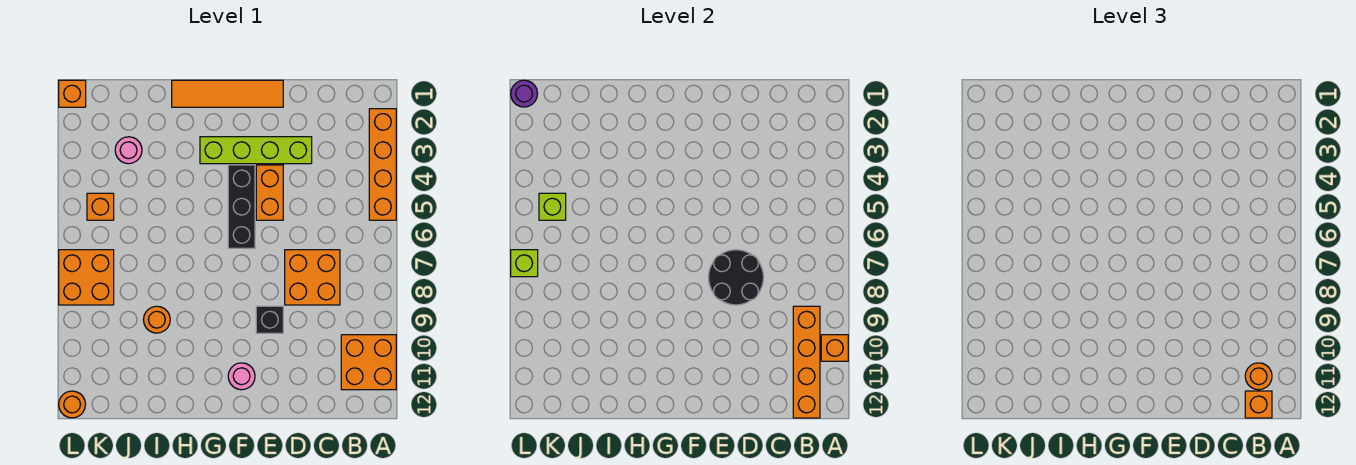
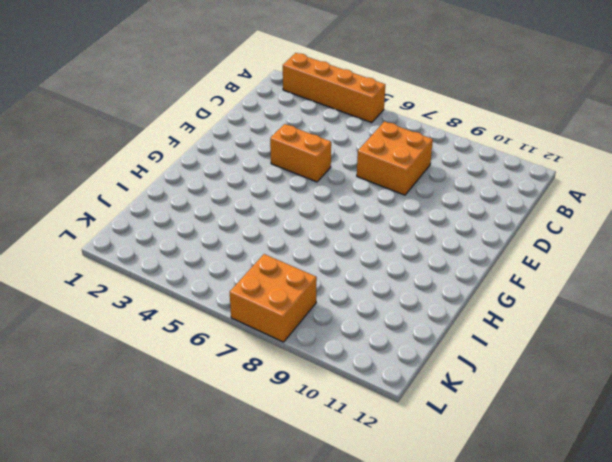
none -> orange 2x2 brick [341,335,396,390]
none -> lime 1x4 brick [200,137,312,164]
none -> orange 1x4 tile [172,80,283,107]

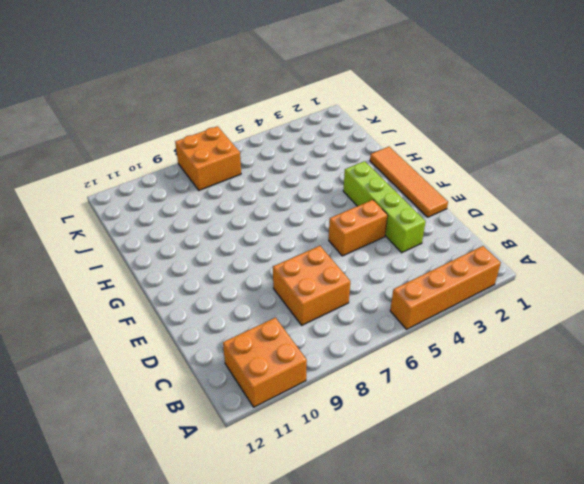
none -> black 1x1 brick [256,306,283,333]
none -> black 1x3 brick [228,165,255,248]
none -> pink 1x1 round brick [228,363,255,390]

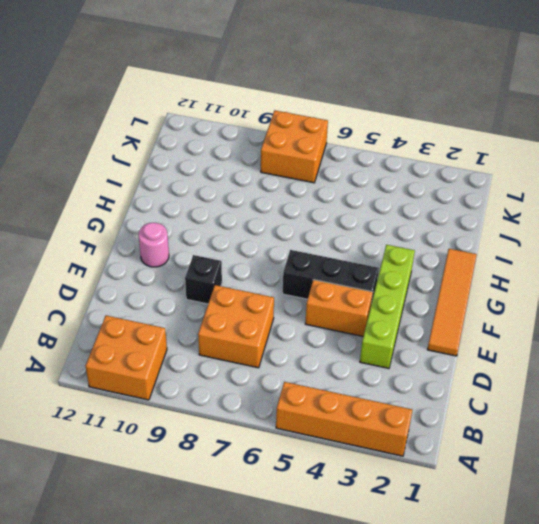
none -> orange 1x1 round brick [143,306,170,333]
none -> pink 1x1 round brick [115,137,142,164]
none -> orange 1x1 brick [87,193,114,220]

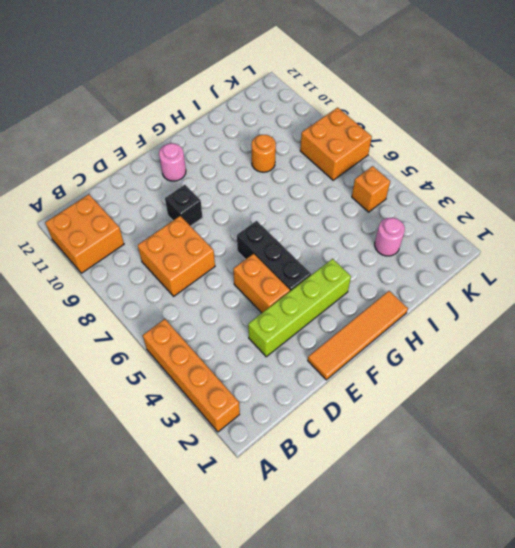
none -> orange 1x1 brick [59,80,86,107]
none -> orange 1x1 round brick [59,391,86,418]
none -> orange 1x1 brick [821,335,848,361]

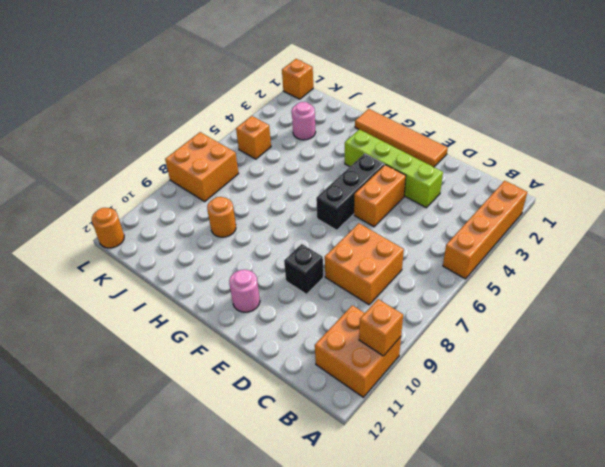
none -> orange 1x4 brick [793,306,820,418]
none -> black 2x2 round brick [708,250,764,305]
none -> lime 1x1 brick [539,193,566,220]

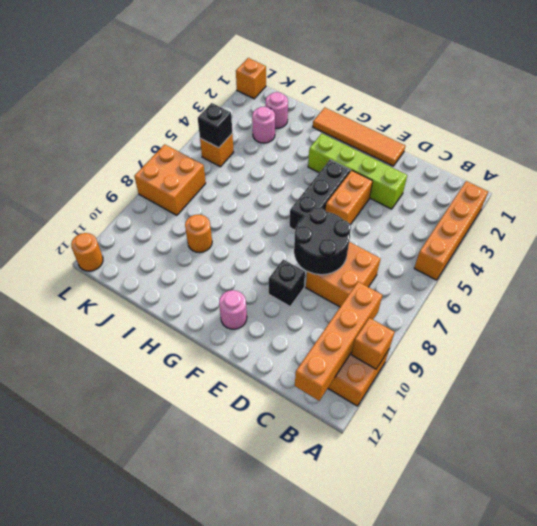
pink 1x1 round brick [266,92,288,128] -> none
black 1x1 brick [198,103,232,148] -> lime 1x1 brick [539,193,566,220]
none -> purple 1x1 round brick [511,80,538,107]
none -> lime 1x1 brick [511,250,538,277]
none -> orange 1x1 round brick [1245,363,1272,390]

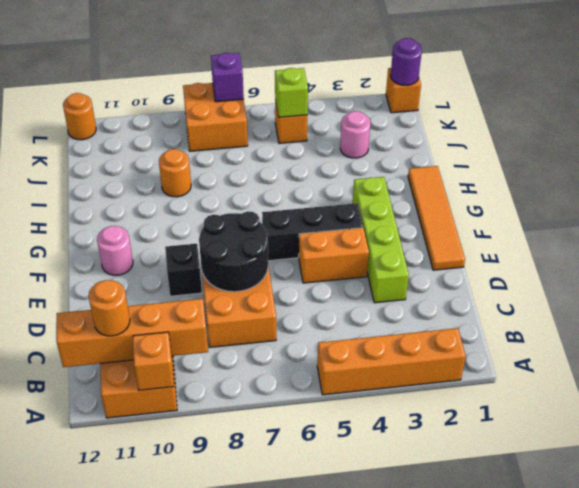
purple 1x1 brick [211,53,244,102] -> lime 1x1 brick [511,250,538,277]
none -> orange 1x1 brick [1245,391,1272,418]

